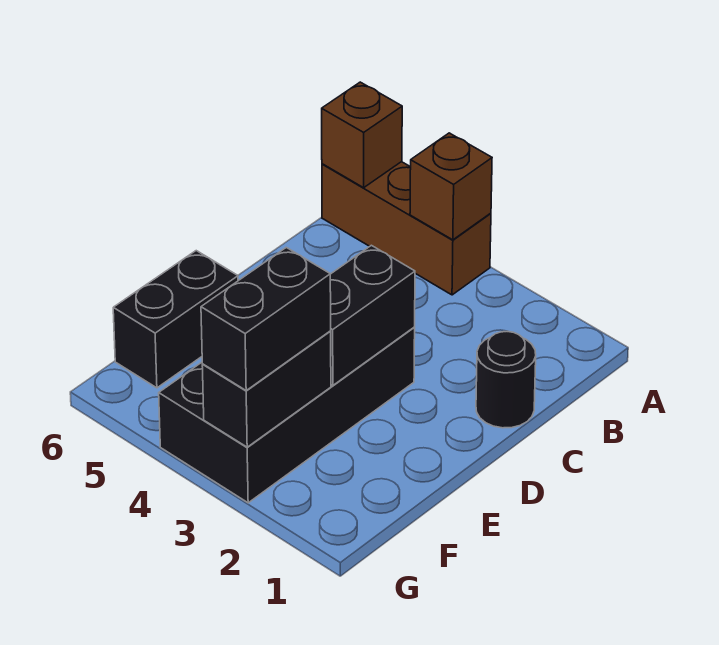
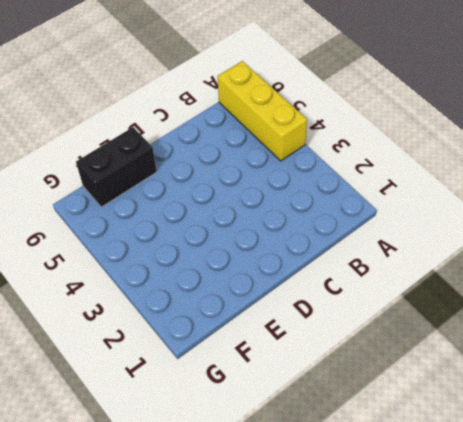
yellow 1x3 brick [217,61,307,161] -> brown 1x3 brick [322,162,491,295]
none -> black 1x1 round brick [476,331,536,428]
none -> black 2x4 brick [159,328,415,503]

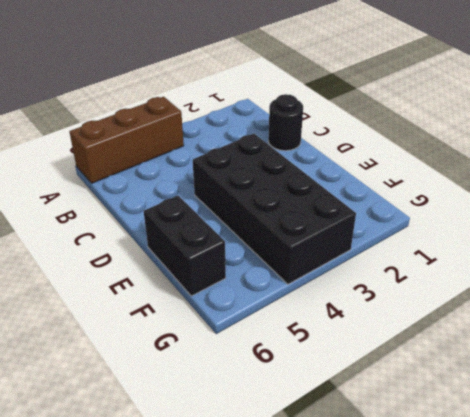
none -> brown 1x1 brick [410,133,492,240]
none -> brown 1x1 brick [322,82,402,188]

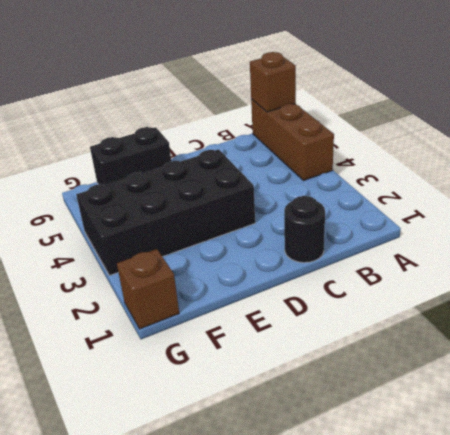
brown 1x1 brick [117,249,179,329] -> brown 1x1 brick moved to [410,133,492,240]
none -> black 1x2 brick [330,245,415,385]
none -> black 1x2 brick [202,331,331,447]

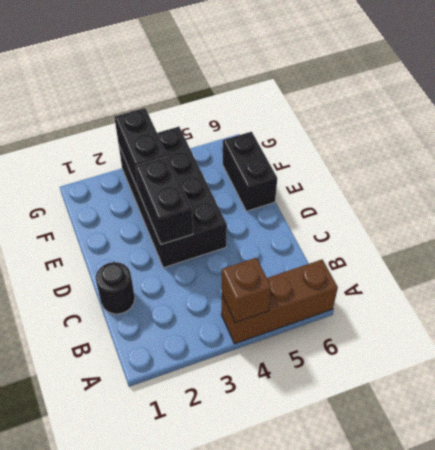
none -> brown 1x1 brick [322,82,402,188]
none -> black 1x2 brick [201,248,331,390]

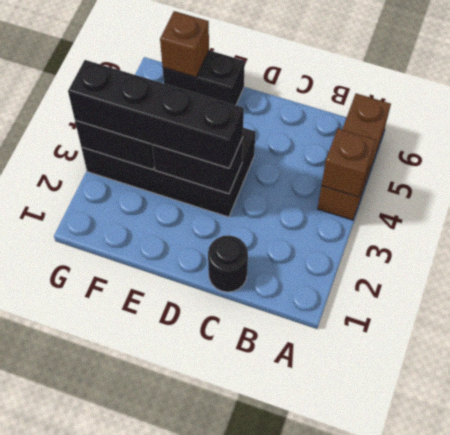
black 1x4 brick [68,60,244,168] -> black 1x2 brick [201,248,331,390]
brown 1x1 brick [160,11,209,77] -> brown 1x1 brick moved to [322,82,402,188]

